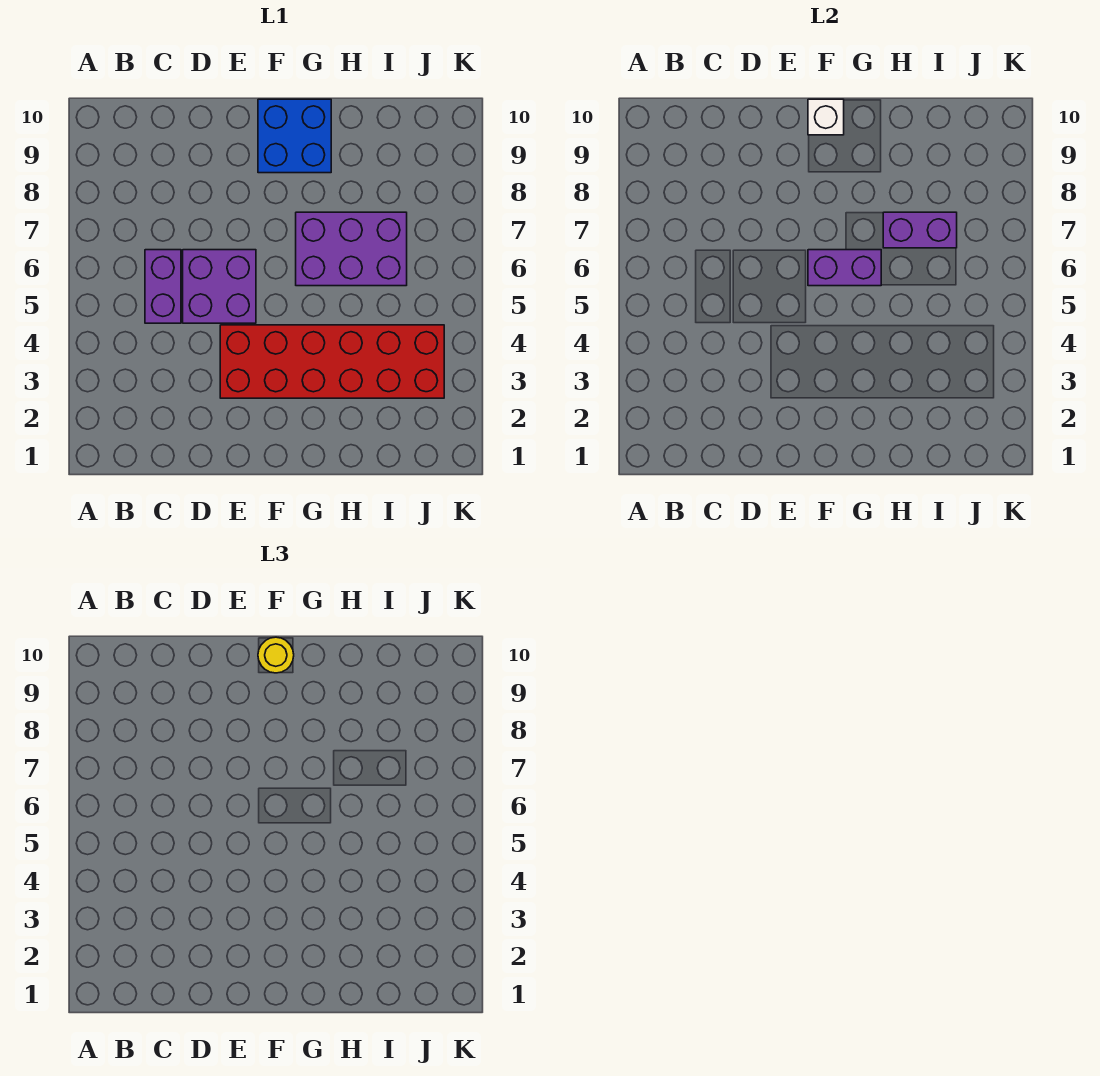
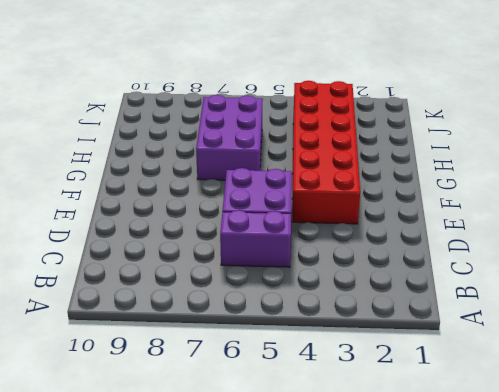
none -> blue 2x2 brick [258,99,331,173]
none -> purple 1x2 brick [808,250,881,286]

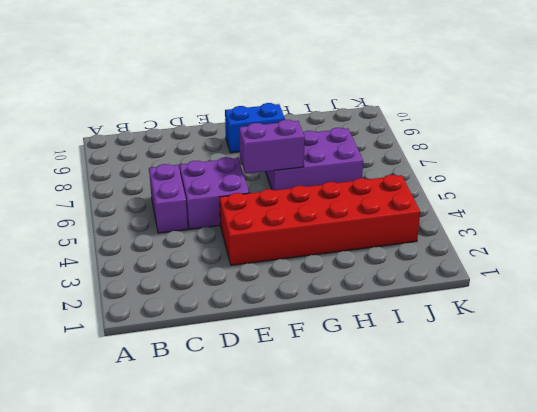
blue 1x2 brick [225,103,285,153] -> blue 2x2 brick [258,99,331,173]
none -> white 1x1 brick [808,99,844,135]
none -> purple 1x2 brick [883,212,957,248]

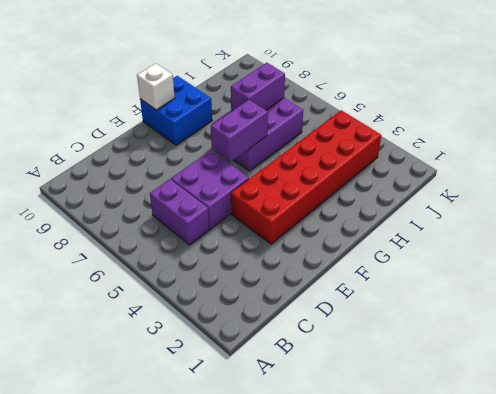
none -> yellow 1x1 round brick [258,637,294,673]

